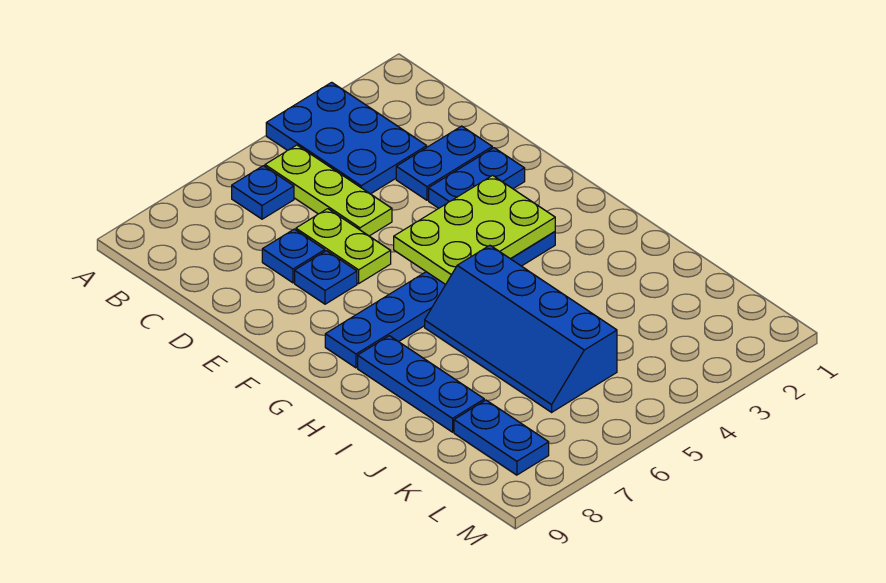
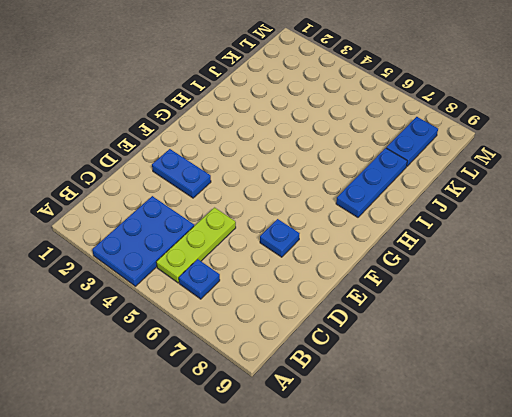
none -> blue 1x2 plate [396,126,492,200]
none -> lime 1x2 plate [296,209,391,284]
none -> blue 1x1 plate [262,229,325,283]

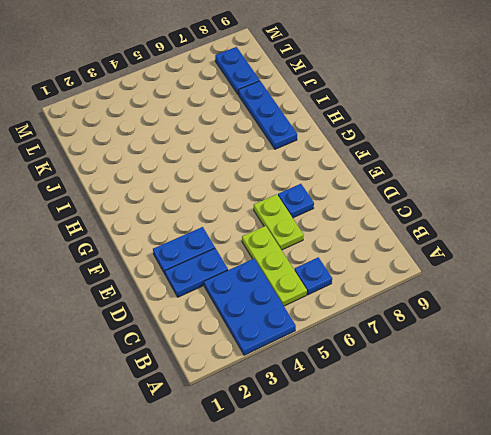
none -> blue 1x1 plate [262,229,325,283]
none -> blue 1x6 plate [325,232,555,368]
none -> blue 2x4 slope [425,245,617,412]

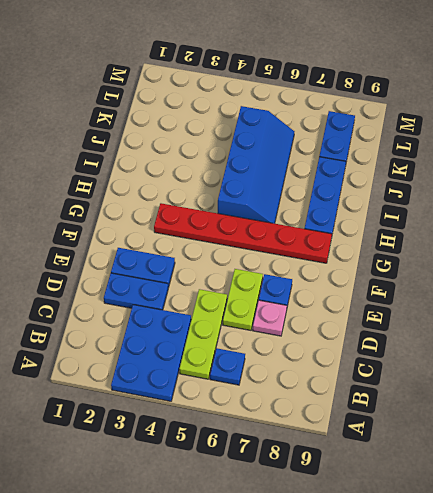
pink 1x1 plate [253,300,287,336] -> blue 1x1 plate [262,229,325,283]
red 1x6 plate [154,203,332,263] -> blue 1x6 plate [325,232,555,368]
none -> lime 2x3 plate [394,175,555,285]

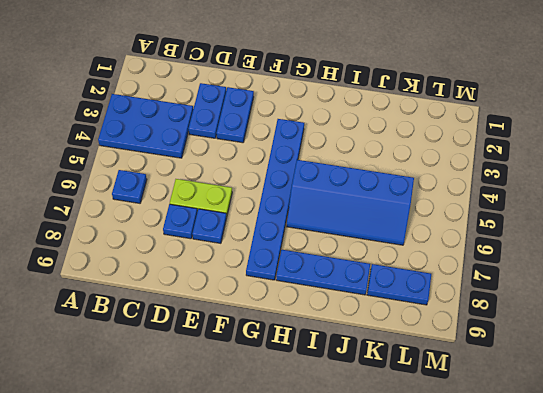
none -> lime 1x3 plate [265,145,392,236]
none -> lime 2x3 plate [394,175,555,285]

